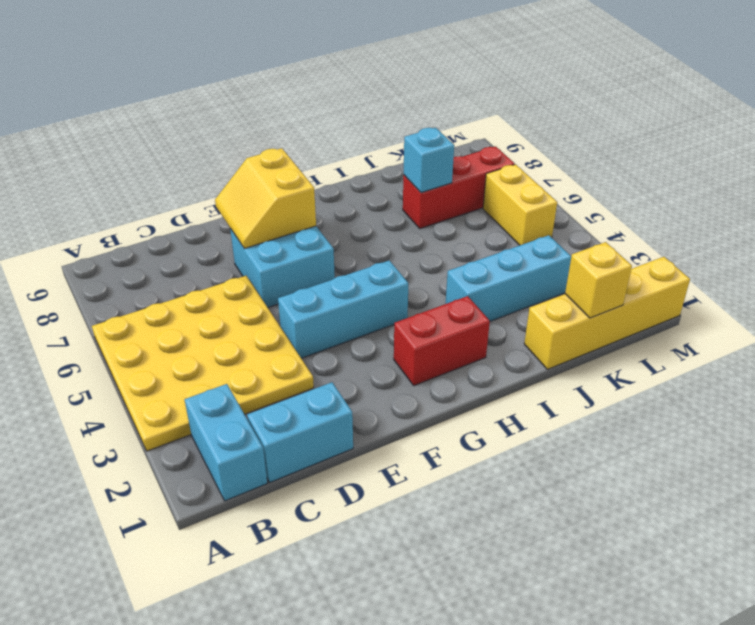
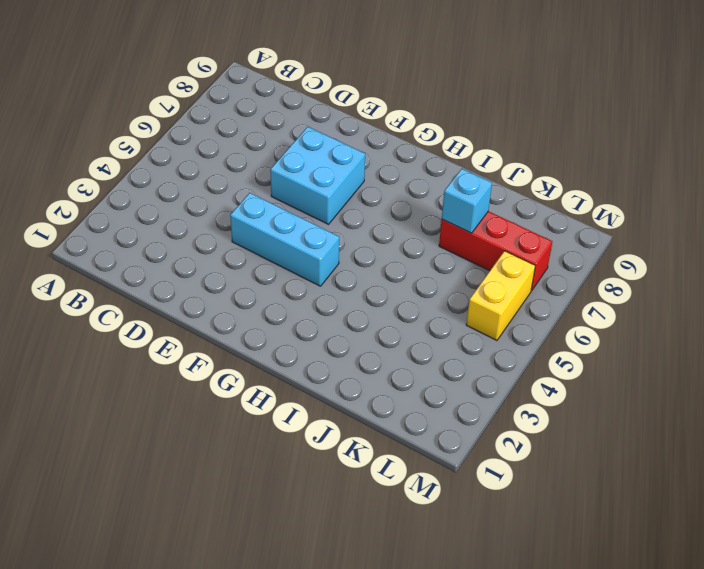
none -> yellow 4x4 plate [92,276,314,451]
none -> cyan 1x2 brick [185,384,267,501]
none -> cyan 1x2 brick [247,382,353,482]

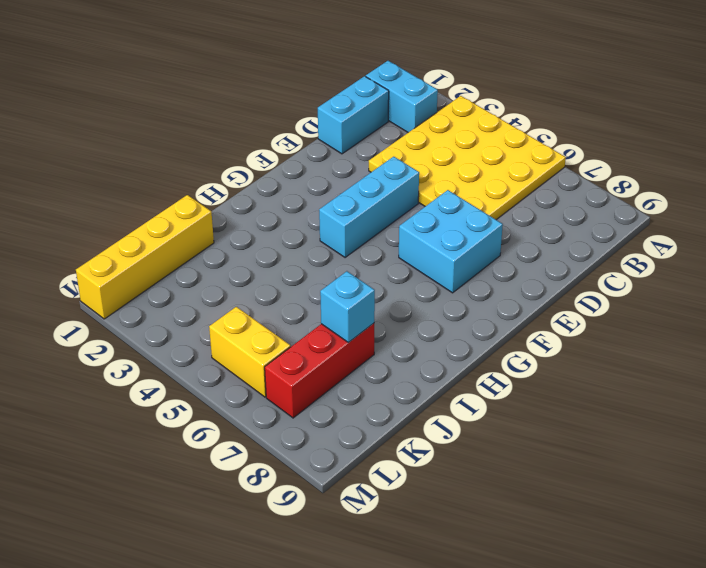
none -> red 1x2 brick [394,296,490,386]
none -> cyan 1x3 brick [446,235,571,321]
none -> yellow 2x2 slope [215,148,316,249]

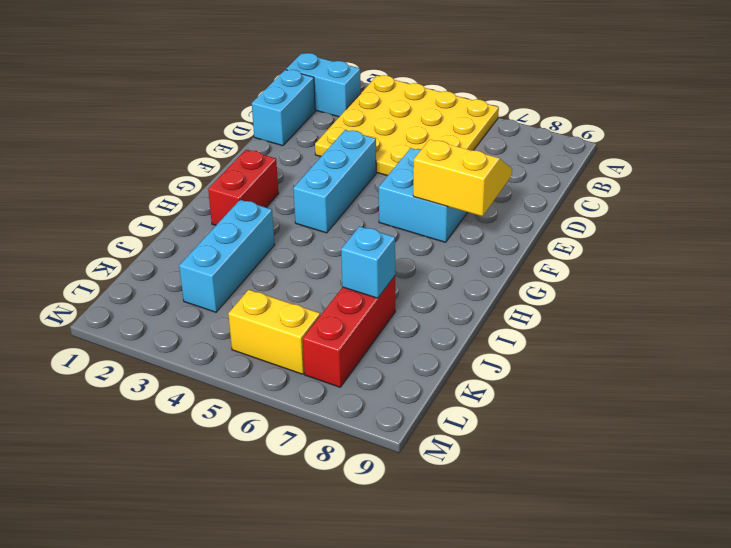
none -> yellow 1x4 brick [524,257,690,369]
none -> yellow 1x1 brick [565,242,632,318]

